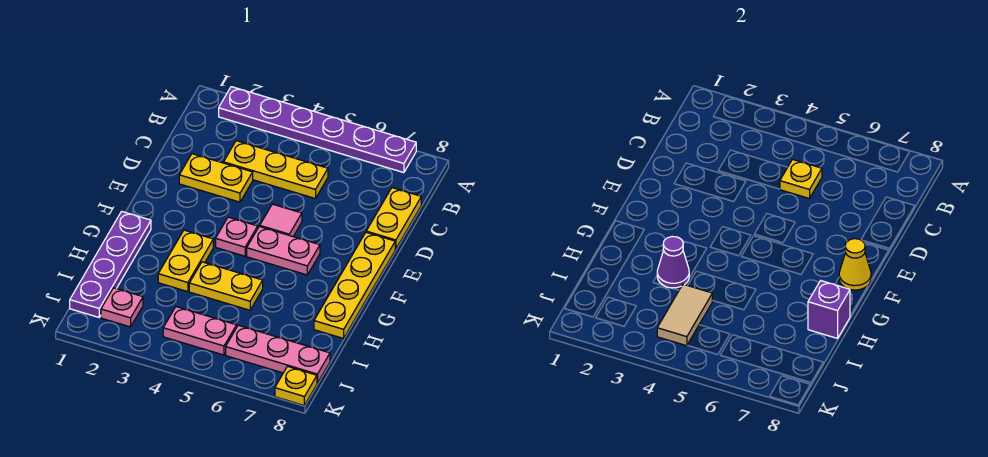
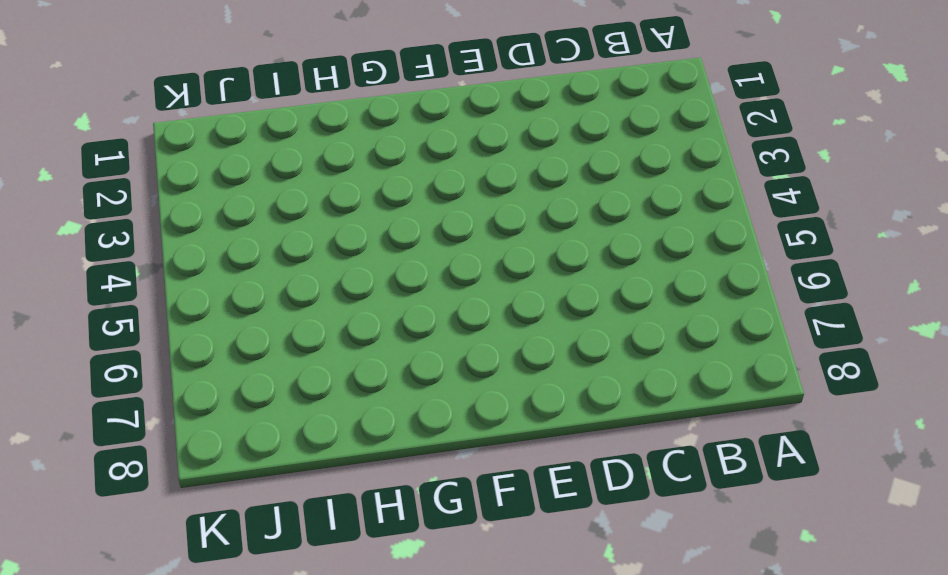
none -> purple 1x6 plate [219,87,416,173]
none -> yellow 1x3 plate [224,141,328,199]
none -> yellow 1x2 plate [366,188,421,249]

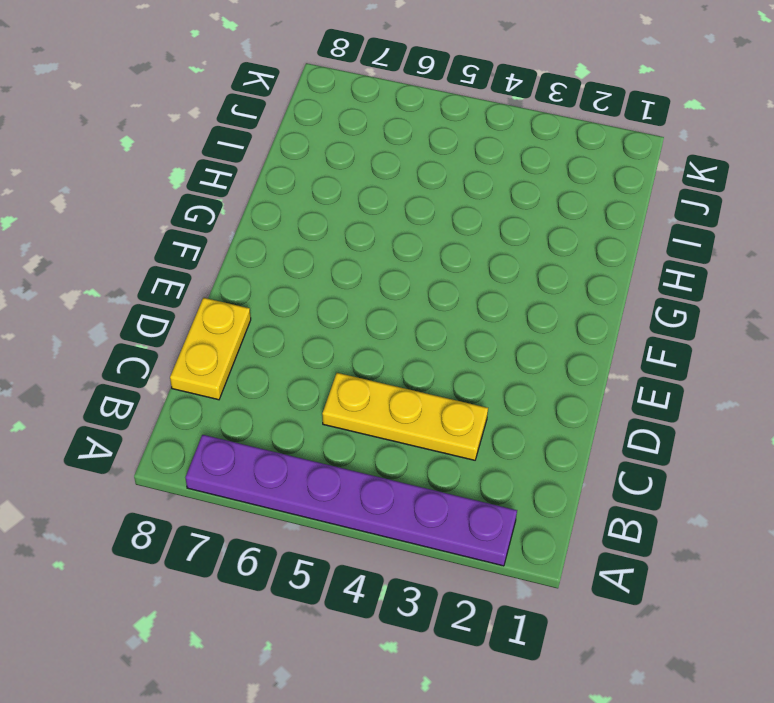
none -> yellow 1x2 plate [179,154,253,202]
none -> pink 1x1 tile [260,204,302,236]
none -> yellow 1x4 plate [314,232,395,338]

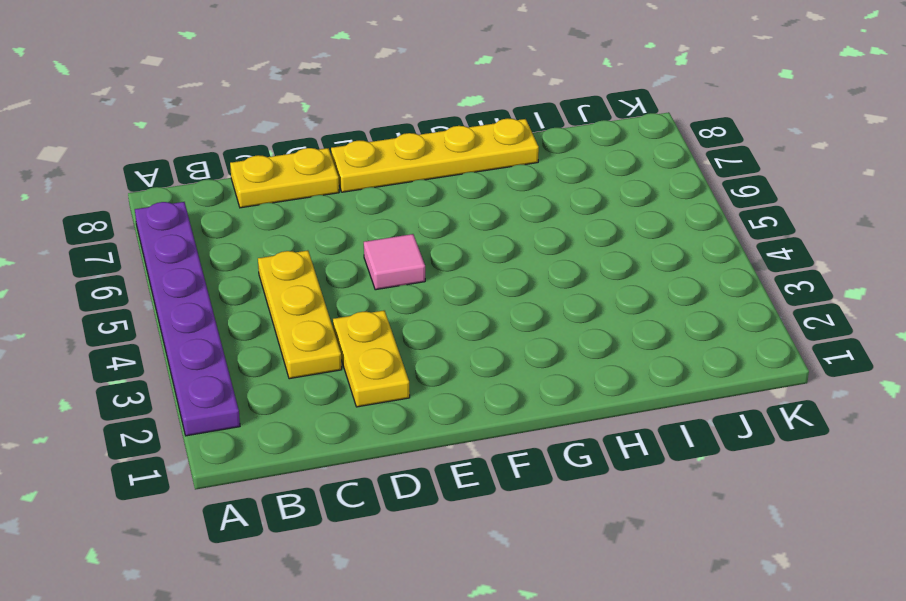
none -> pink 1x1 plate [216,217,258,256]
none -> pink 1x2 plate [247,226,320,275]
none -> purple 1x4 plate [70,211,151,317]

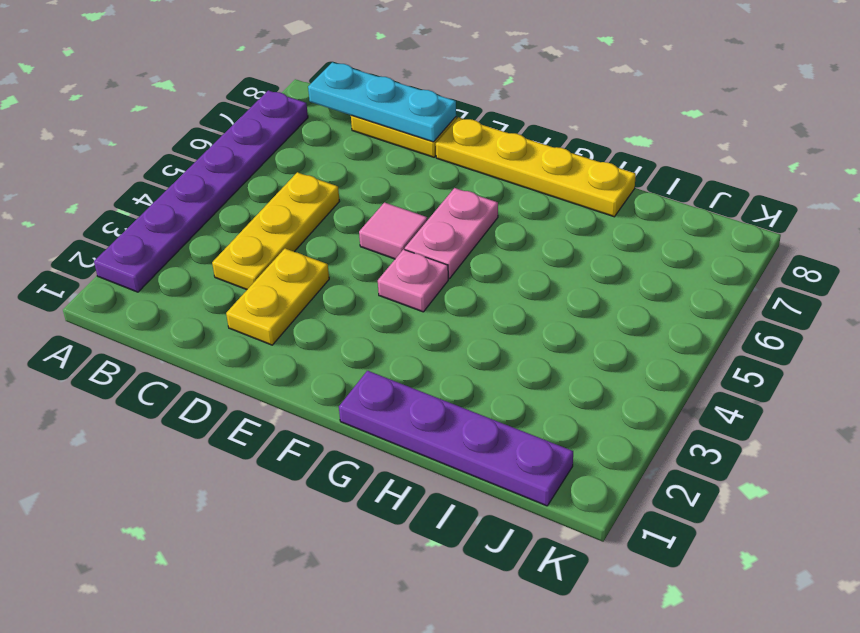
cyan 1x3 plate [308,62,456,142] -> none
none -> yellow 1x2 plate [158,230,213,292]
none -> yellow 1x2 plate [189,262,263,310]
none -> pink 1x1 plate [101,288,143,327]

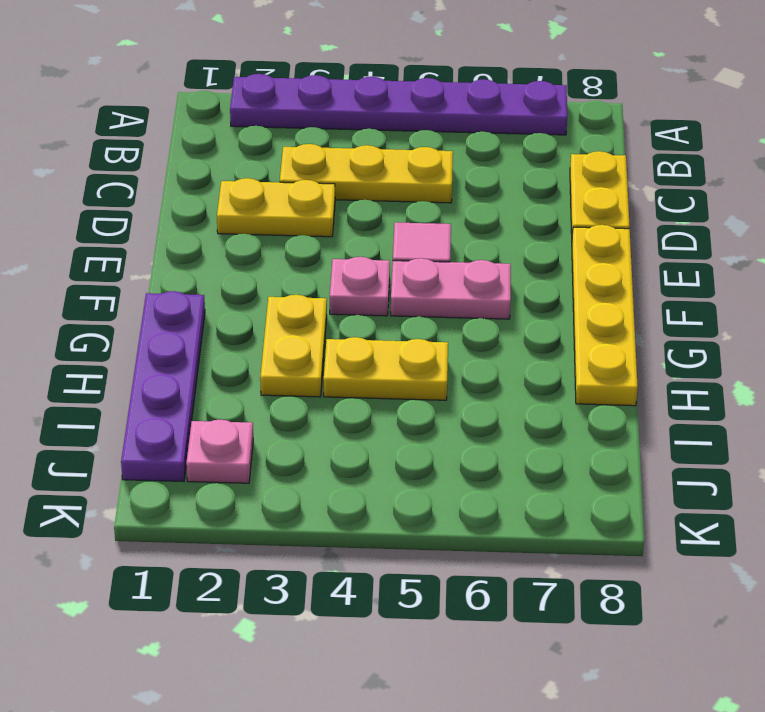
none -> pink 1x2 plate [163,307,237,355]
none -> pink 1x3 plate [226,325,330,383]
none -> yellow 1x1 plate [275,367,317,405]

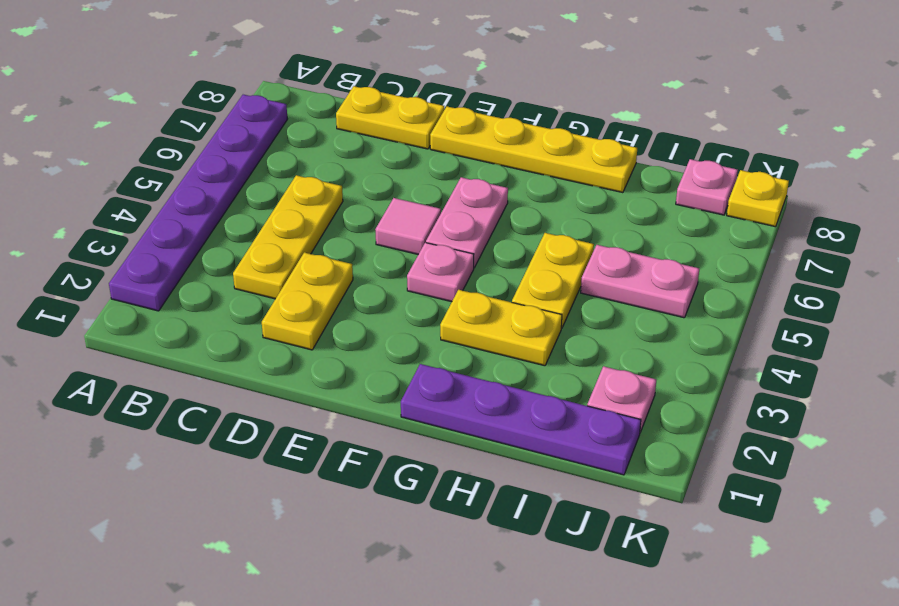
pink 1x2 plate [581,245,699,318] -> pink 1x2 plate turned to [163,307,237,355]
pink 1x1 plate [676,159,738,215] -> pink 1x3 plate [226,325,330,383]
none -> yellow 1x1 plate [780,160,822,199]
none -> yellow 1x1 cone [839,239,871,290]
none -> purple 1x1 cone [657,237,689,288]

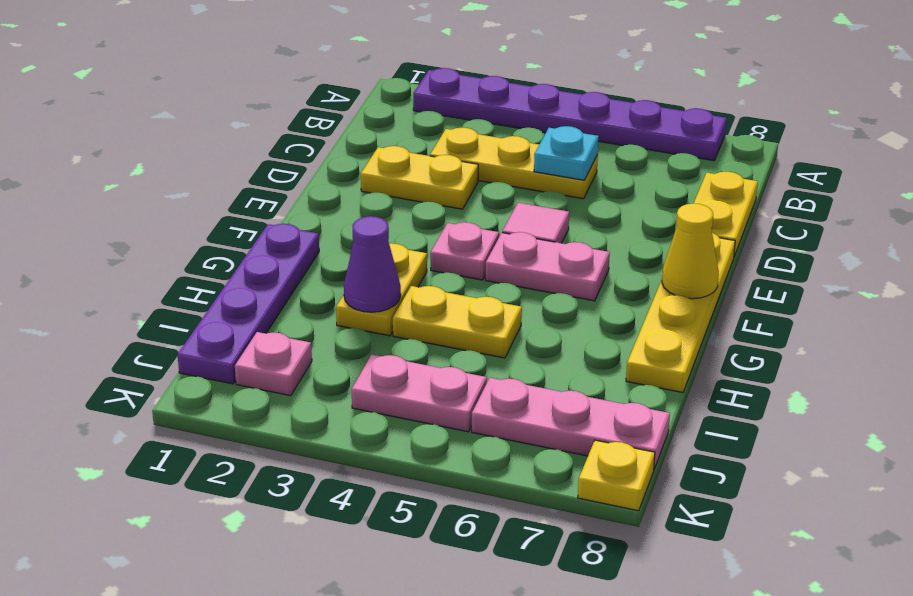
cyan 1x1 plate [534,126,599,180] -> yellow 1x1 plate [780,160,822,199]
none -> purple 1x1 brick [808,281,850,338]
none -> tan 1x2 tile [657,284,713,346]

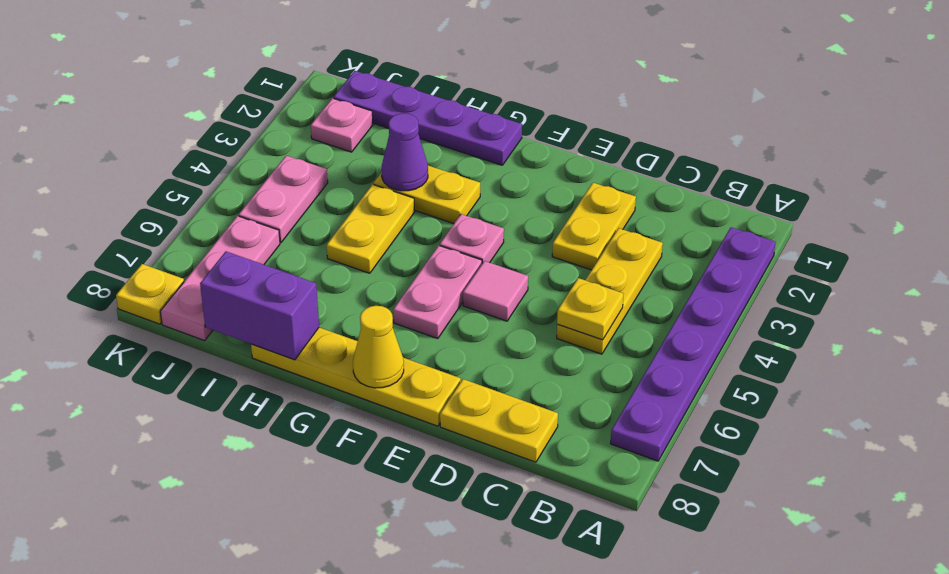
purple 1x2 brick [200,251,319,360] -> purple 1x1 brick [808,281,850,338]
none -> tan 1x2 tile [657,284,713,346]

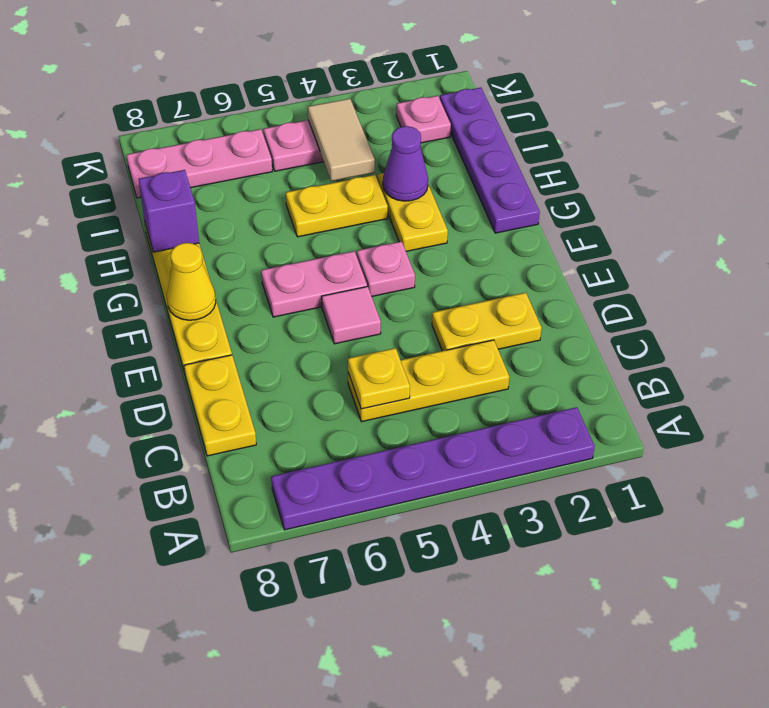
none -> yellow 1x1 plate [275,367,317,405]

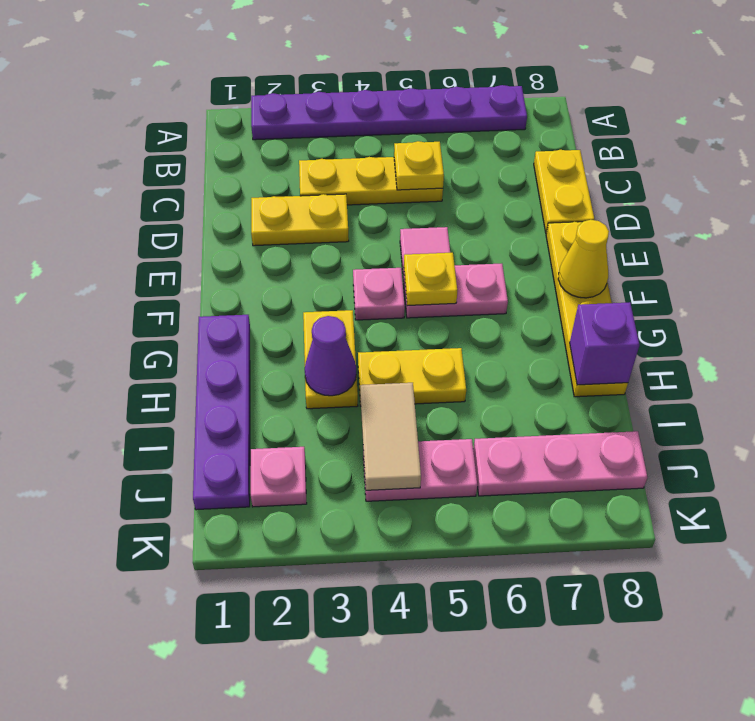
yellow 1x1 plate [404,253,457,306] -> yellow 1x1 plate moved to [275,367,317,405]

